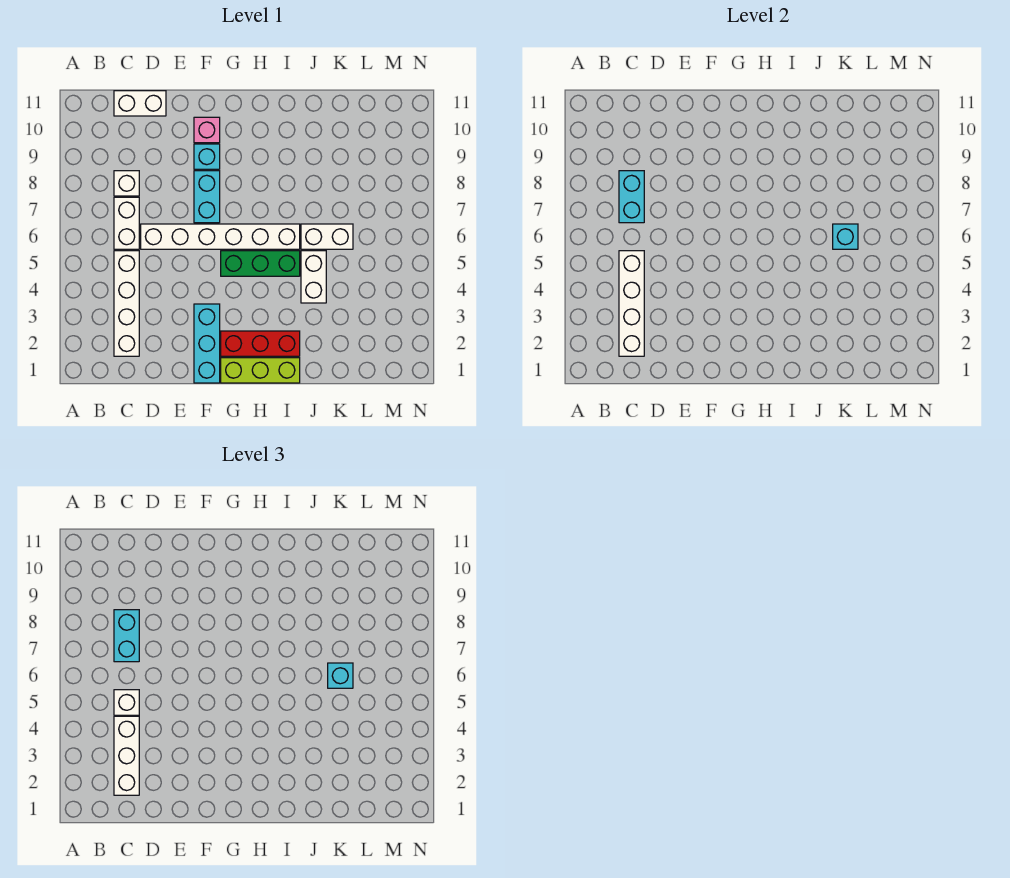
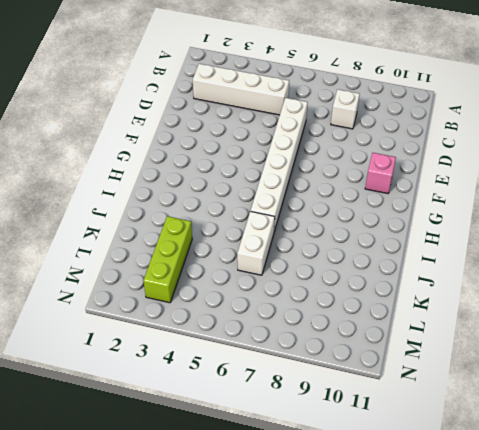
lime 1x3 brick [143,216,192,303] -> lime 1x3 brick moved to [221,358,300,383]
none -> white 1x2 brick [114,197,139,249]
none -> white 1x2 brick [114,91,166,116]
none -> cyan 1x3 brick [194,304,220,383]

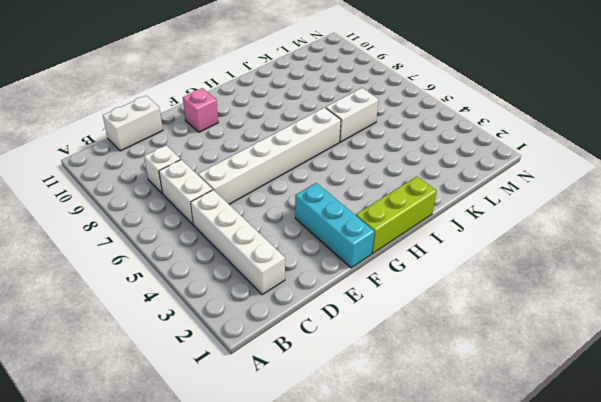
none -> cyan 1x2 brick [194,171,220,223]
none -> cyan 1x1 brick [194,144,220,169]
none -> red 1x3 brick [221,331,300,356]

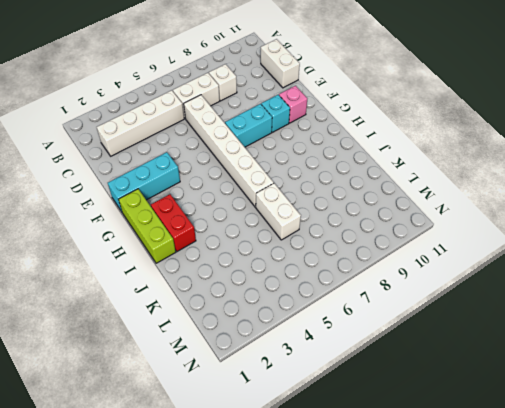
red 1x2 brick [151,194,196,252] -> red 1x3 brick [221,331,300,356]
none -> green 1x3 brick [221,251,300,276]
none -> white 1x2 brick [301,251,326,303]
none -> white 1x4 brick [619,251,644,356]

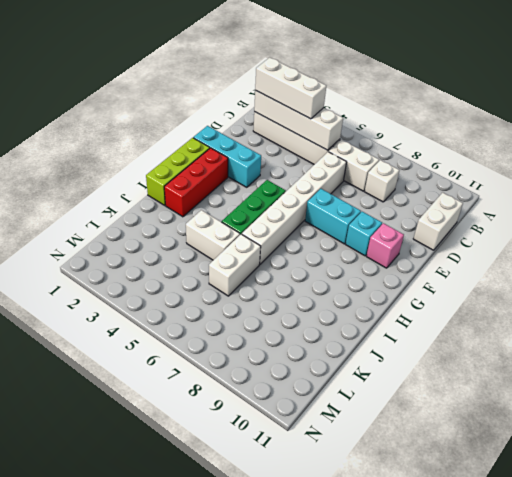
none -> cyan 1x2 brick [619,171,644,223]
none -> cyan 1x1 brick [833,224,858,249]
none -> white 1x1 brick [114,690,139,715]

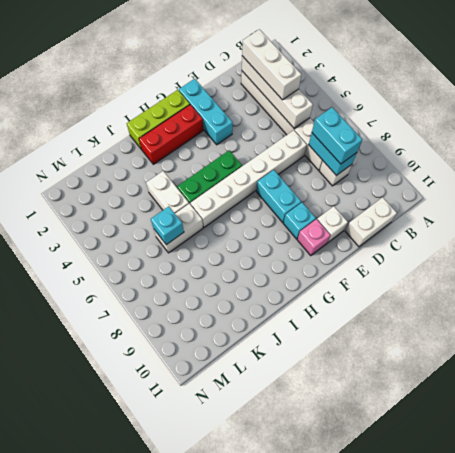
white 1x1 brick [317,206,348,243] -> white 1x1 brick moved to [114,690,139,715]
none -> cyan 1x1 brick [328,663,353,688]

